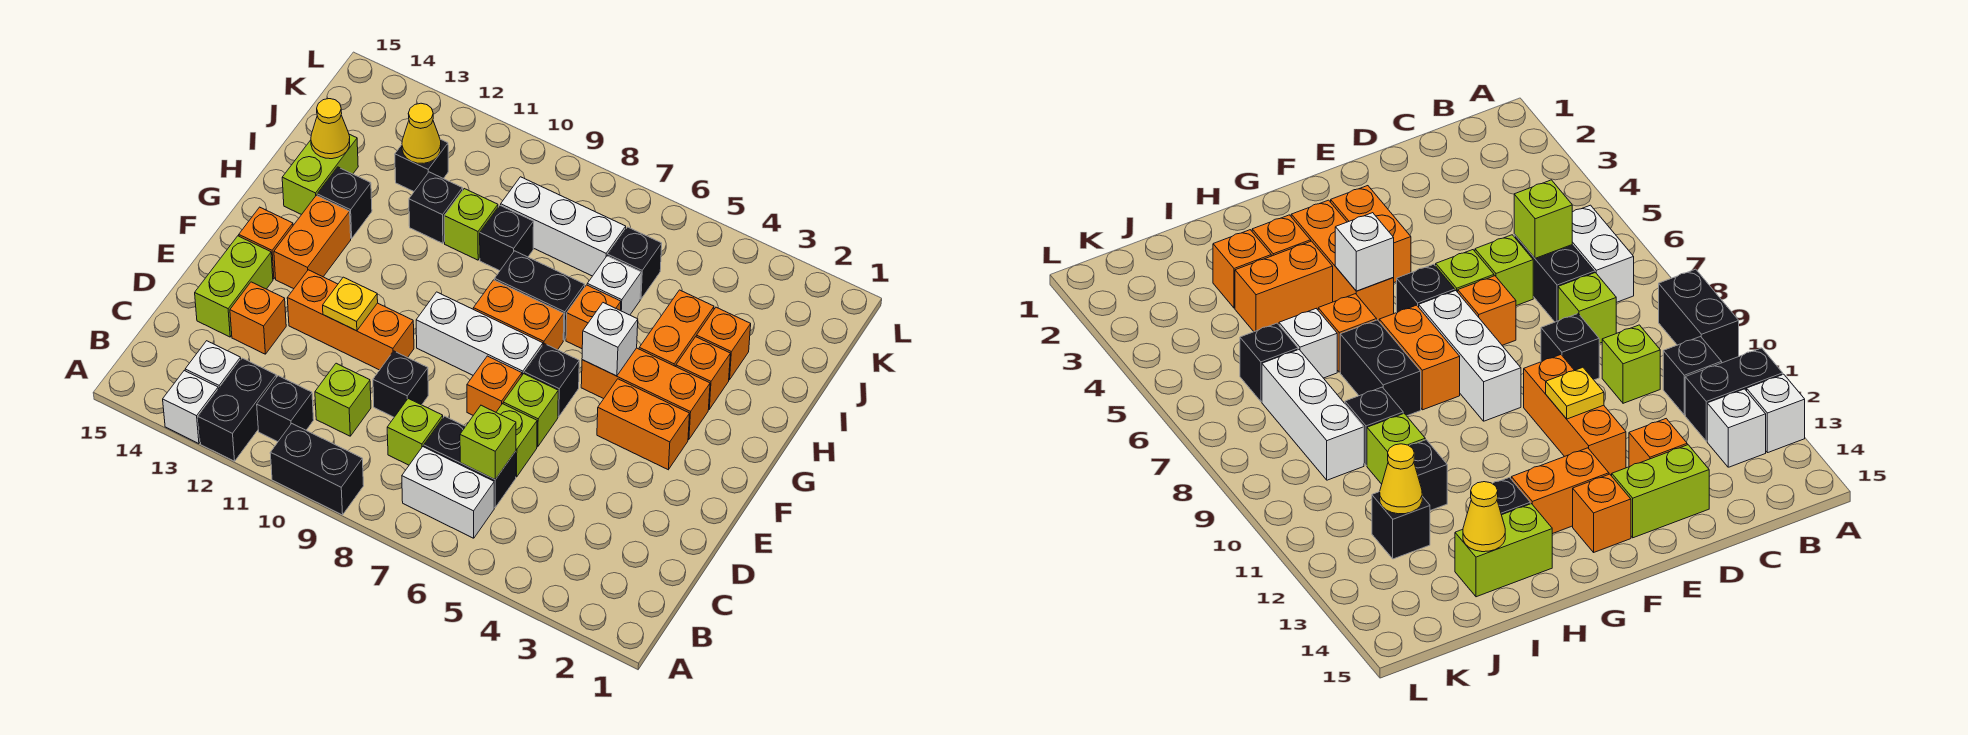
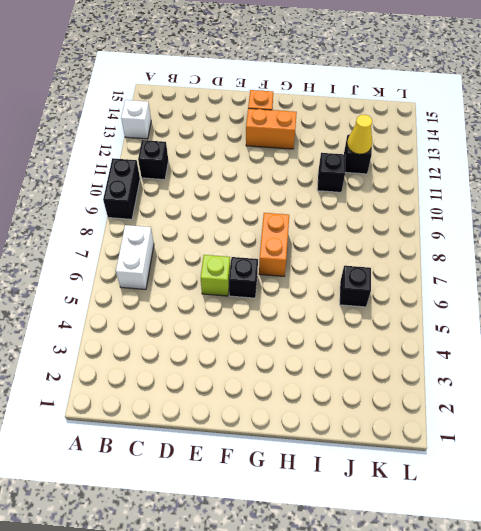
none -> black 1x2 brick [198,358,276,461]
none -> white 1x1 brick [185,341,241,390]
none -> black 1x2 brick [424,416,516,507]
none -> lime 1x1 brick [387,399,443,465]

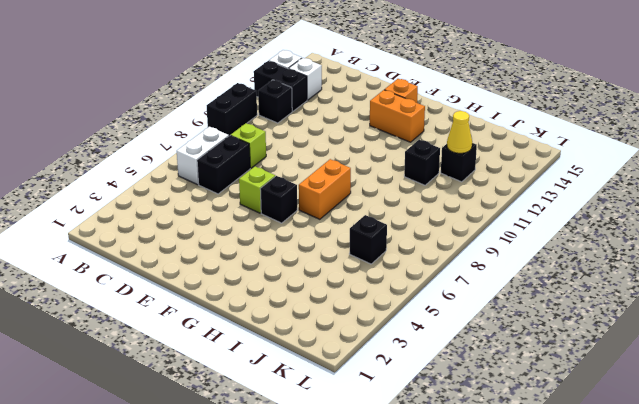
none -> lime 1x1 brick [315,363,371,436]
none -> lime 1x1 brick [496,404,537,477]
none -> black 1x1 brick [373,351,428,417]
none -> orange 1x1 brick [230,282,286,354]

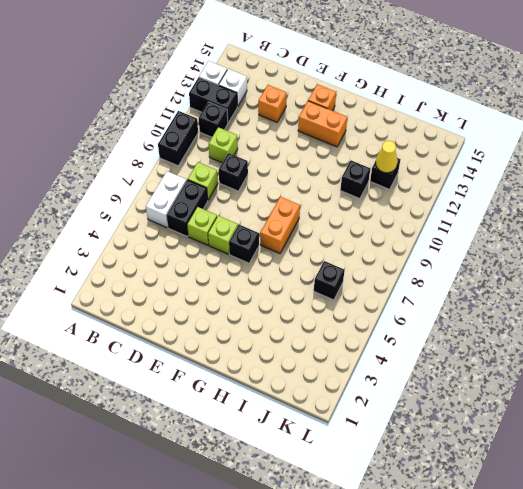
none -> lime 1x2 brick [195,236,273,337]
none -> orange 1x1 brick [467,356,522,415]
none -> orange 1x3 brick [287,270,414,370]
none -> orange 1x2 brick [597,379,690,470]

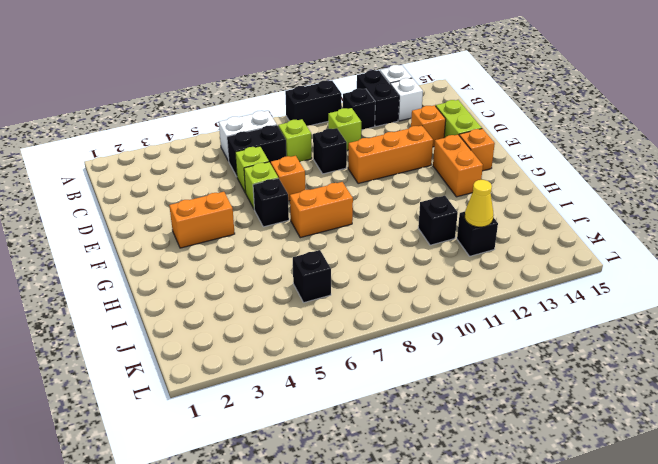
none -> white 1x3 brick [416,292,543,375]
none -> orange 1x3 brick [581,348,710,439]
none -> orange 1x1 brick [676,337,730,409]
none -> orange 1x2 brick [639,290,714,367]

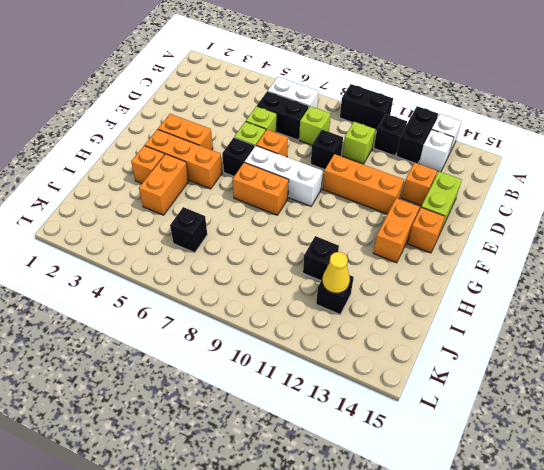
none -> orange 1x1 brick [566,285,621,349]
none -> black 1x2 brick [495,251,585,340]
none -> black 1x1 brick [317,167,372,238]
none -> lime 1x2 brick [282,134,358,215]

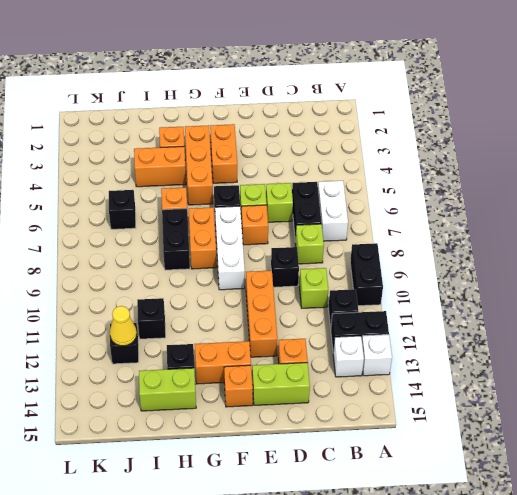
none -> orange 1x1 brick [696,307,751,380]
none -> white 1x1 brick [587,256,641,315]
none -> black 1x1 brick [480,205,534,271]
none -> lime 1x1 brick [444,189,498,260]

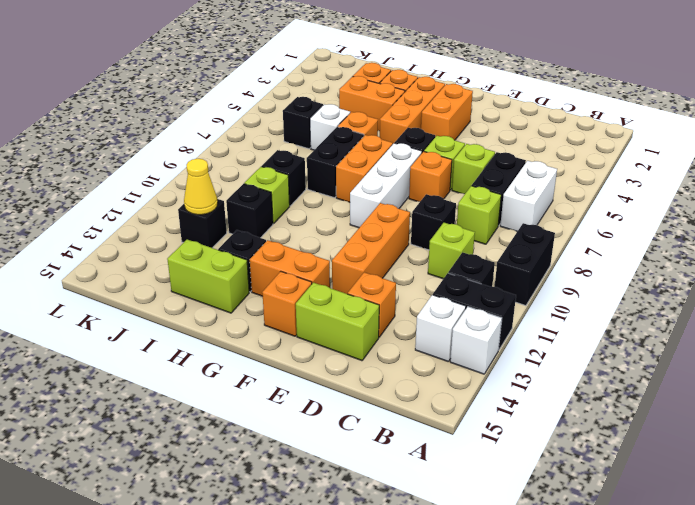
none -> white 1x3 brick [501,177,626,276]
none -> lime 1x1 brick [460,405,516,479]
none -> yellow 1x1 plate [323,277,378,331]
none -> white 1x1 brick [582,303,638,376]

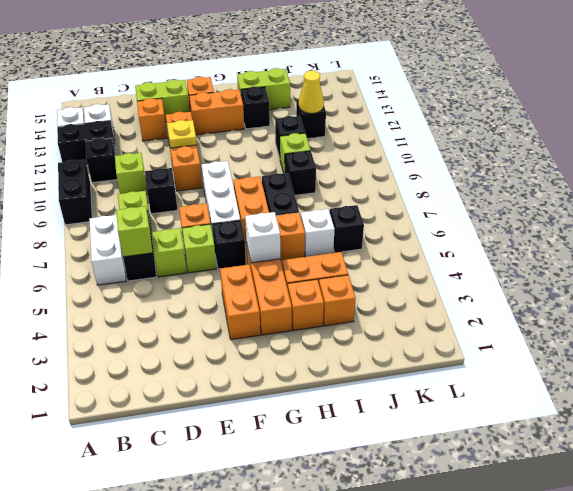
none -> white 1x3 brick [501,177,626,276]
none -> yellow 1x1 cone [311,99,350,159]

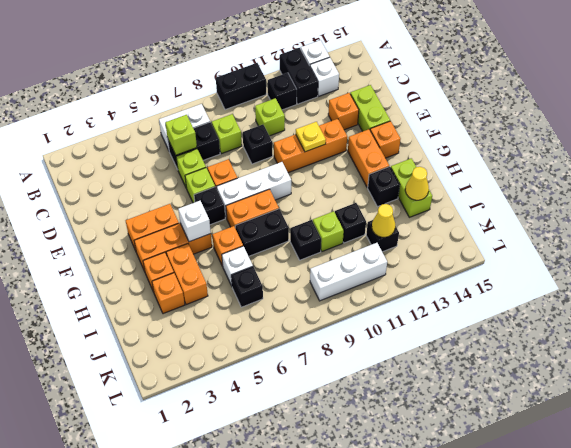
white 1x3 brick [310,243,387,301] -> white 1x3 brick moved to [501,177,626,276]

